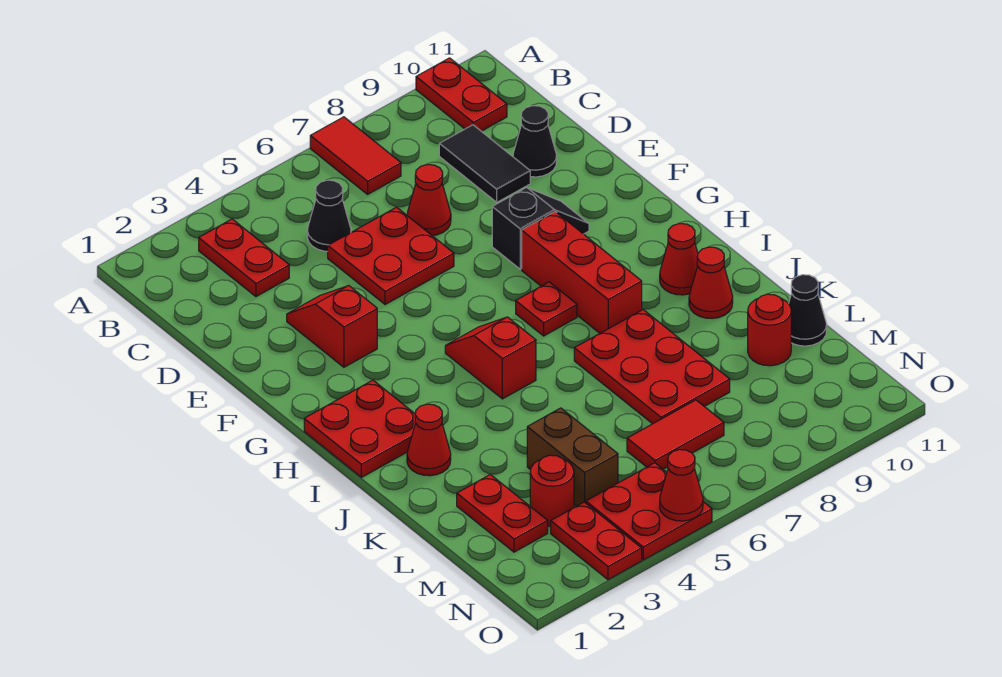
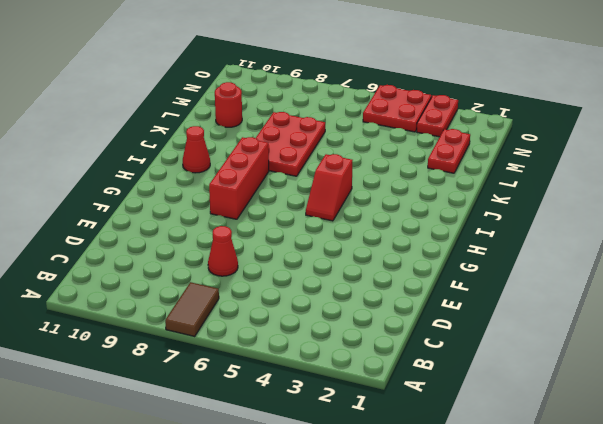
brown 1x2 tile [165,282,219,336] -> red 1x2 tile [310,117,401,194]
none -> red 1x2 plate [416,58,507,131]
none -> red 1x2 plate [199,219,289,297]
none -> black 1x1 cone [307,180,351,251]

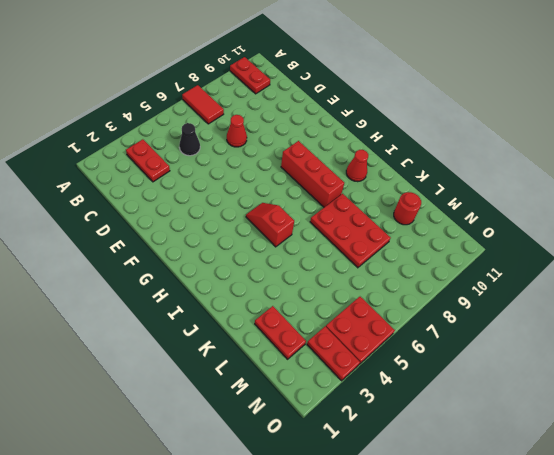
none -> black 1x2 tile [439,125,530,202]
none -> red 2x2 plate [328,207,454,305]
none -> black 1x1 cone [513,106,557,177]

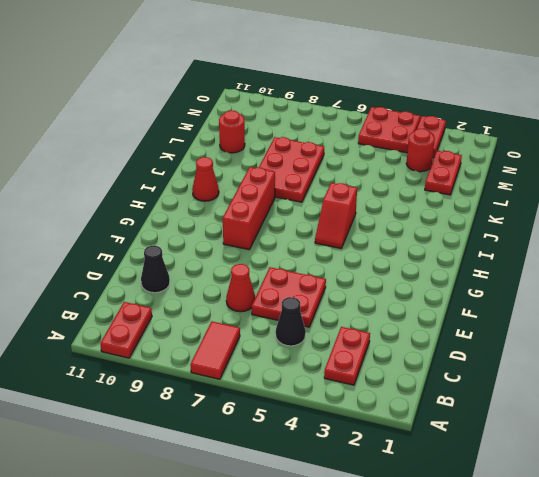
none -> black 1x2 tile [439,125,530,202]
none -> red 1x2 slope [287,286,377,367]
none -> black 1x2 slope [492,187,589,269]

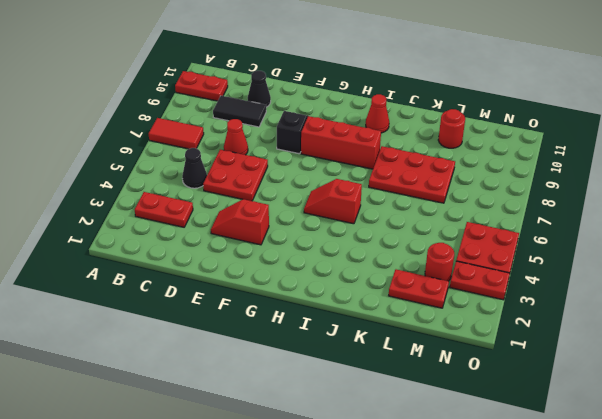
none -> red 2x2 plate [304,380,415,477]
none -> red 1x1 plate [516,282,577,336]
none -> red 1x1 cone [407,404,451,476]

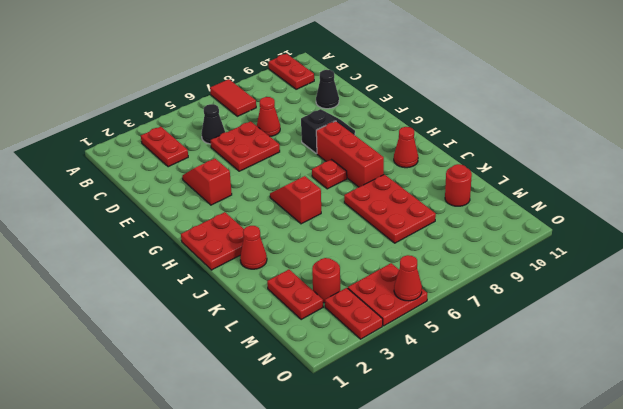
none -> black 1x2 tile [439,125,530,202]
none -> red 1x1 cone [689,247,733,318]
none -> brown 1x2 brick [527,408,618,506]

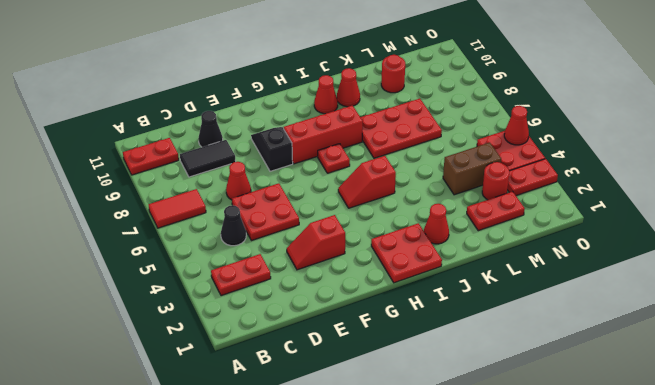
none -> black 1x1 cone [788,275,827,346]
none -> red 1x2 tile [627,400,724,469]

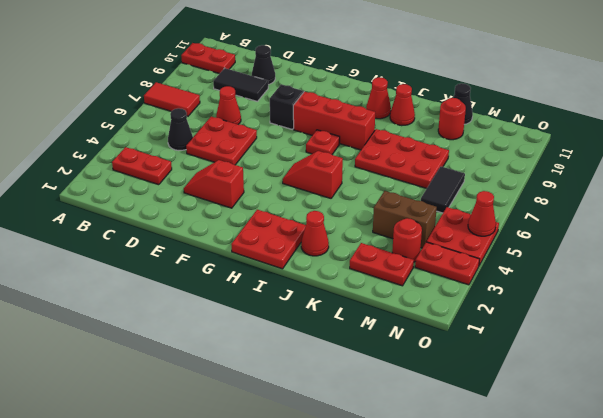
black 1x2 tile [421,167,465,213] -> red 1x2 tile [627,400,724,469]

